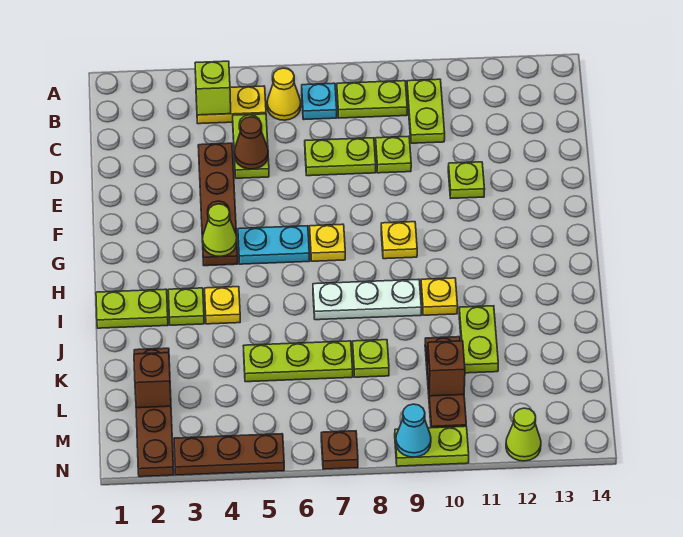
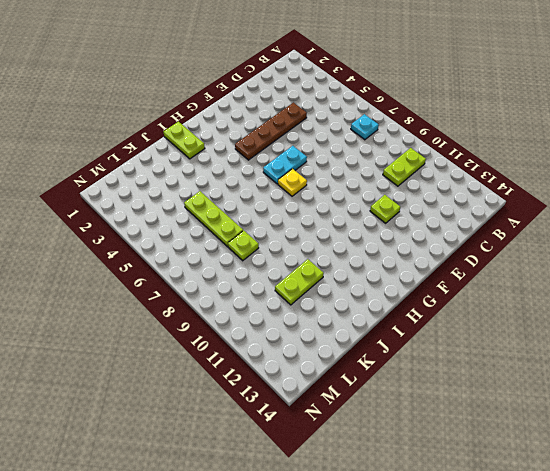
cyan 1x2 plate [263,146,307,184] -> cyan 1x2 plate turned to [238,226,310,264]
none -> yellow 1x2 plate [196,86,266,124]
none -> yellow 1x1 cone [267,68,301,120]
none -> lime 1x2 plate [337,81,407,118]
none -> lime 1x2 plate [233,114,269,178]

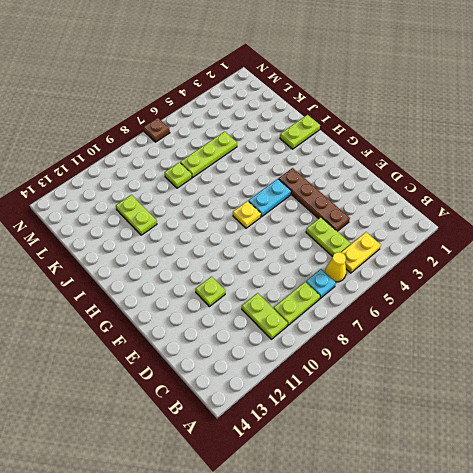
none -> lime 1x2 plate [305,138,376,176]
none -> lime 1x1 plate [376,136,411,173]
none -> yellow 1x1 plate [381,222,417,259]
none -> lime 1x1 plate [168,288,204,325]

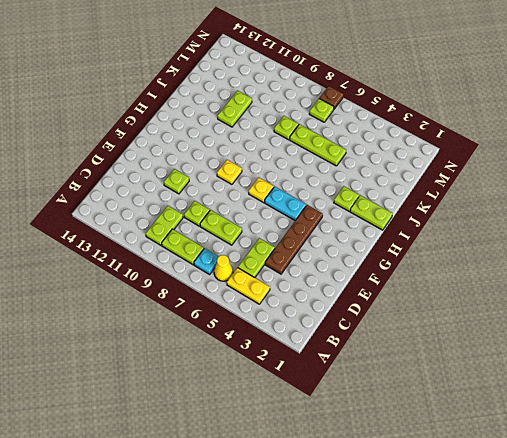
lime 1x1 plate [309,99,334,122] -> none
none -> yellow 1x1 plate [205,287,240,324]
none -> white 1x3 plate [313,279,421,320]
none -> yellow 1x1 plate [421,278,458,315]
none -> brown 1x4 plate [134,348,174,477]

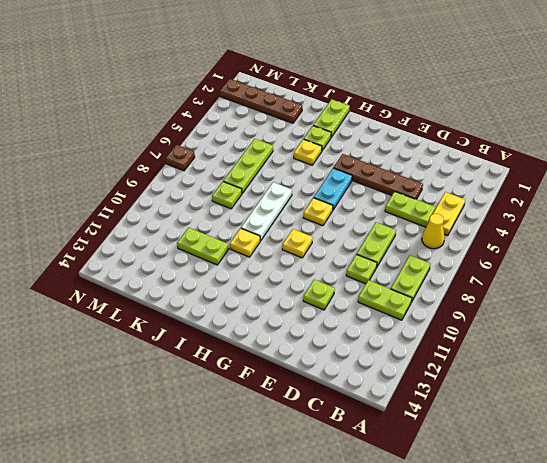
none -> cyan 1x1 plate [302,83,337,119]
none -> brown 1x3 plate [425,337,466,428]
none -> brown 1x3 plate [174,434,284,475]
none -> lime 1x2 plate [395,426,469,466]

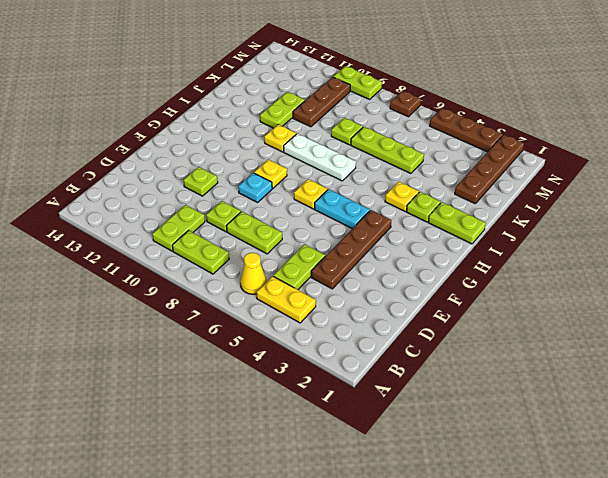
cyan 1x1 plate [238,173,272,202] -> cyan 1x1 plate moved to [302,83,337,119]
none -> lime 1x1 cone [506,408,541,461]
none -> lime 1x1 brick [195,61,231,115]
none -> brown 1x1 cone [234,117,268,169]
none -> lime 1x1 cone [202,204,237,256]

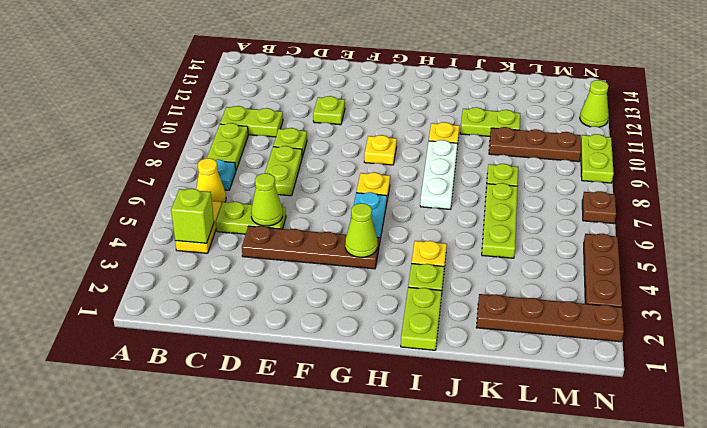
lime 1x1 cone [251,173,283,226] -> brown 1x1 cone [234,117,268,169]
none -> brown 1x1 brick [134,353,171,408]
none -> brown 1x1 brick [427,341,465,396]
none -> cyan 1x1 cone [396,404,431,457]

